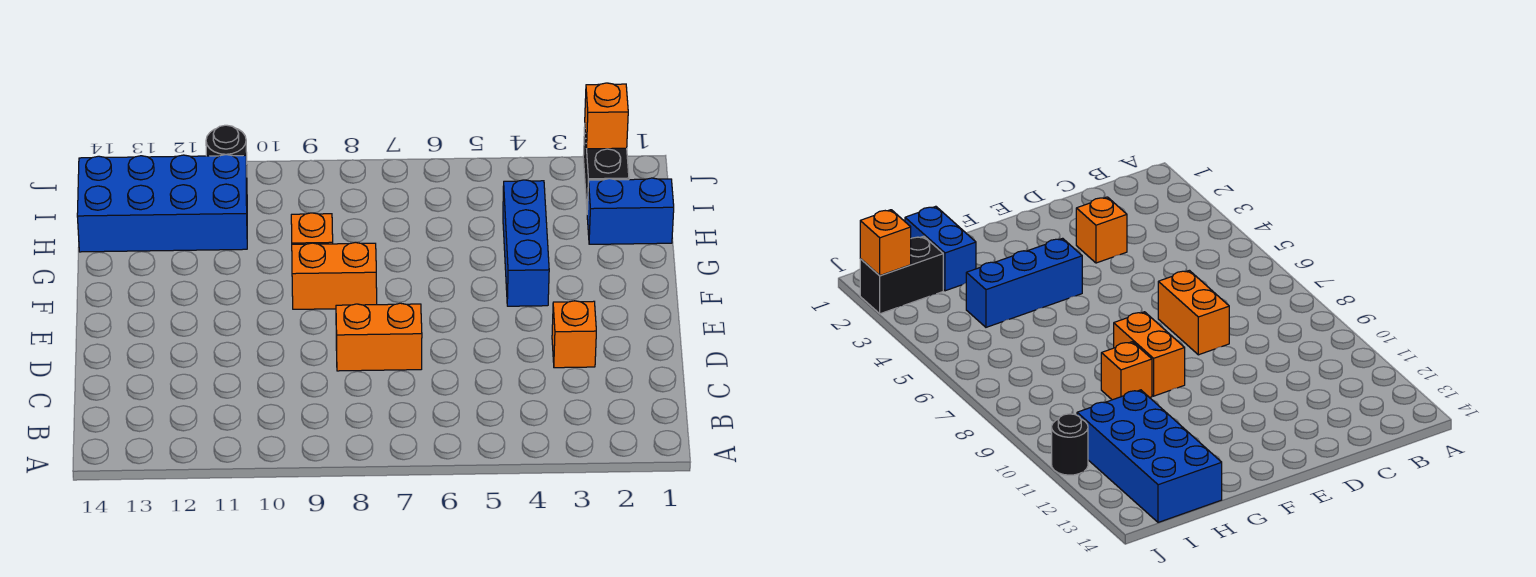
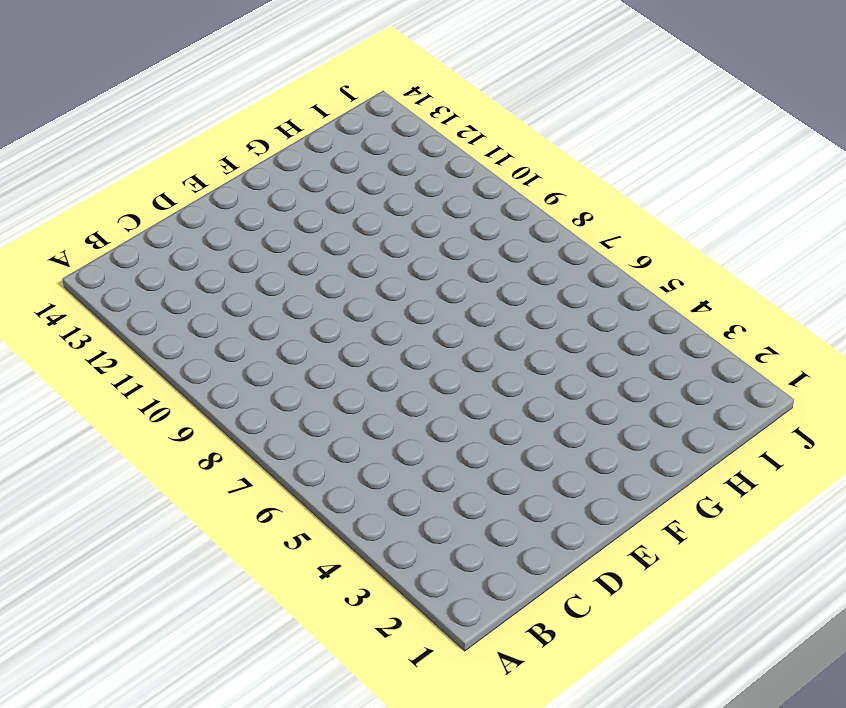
none -> orange 1x1 brick [552,301,596,368]
none -> orange 1x2 brick [336,303,422,371]

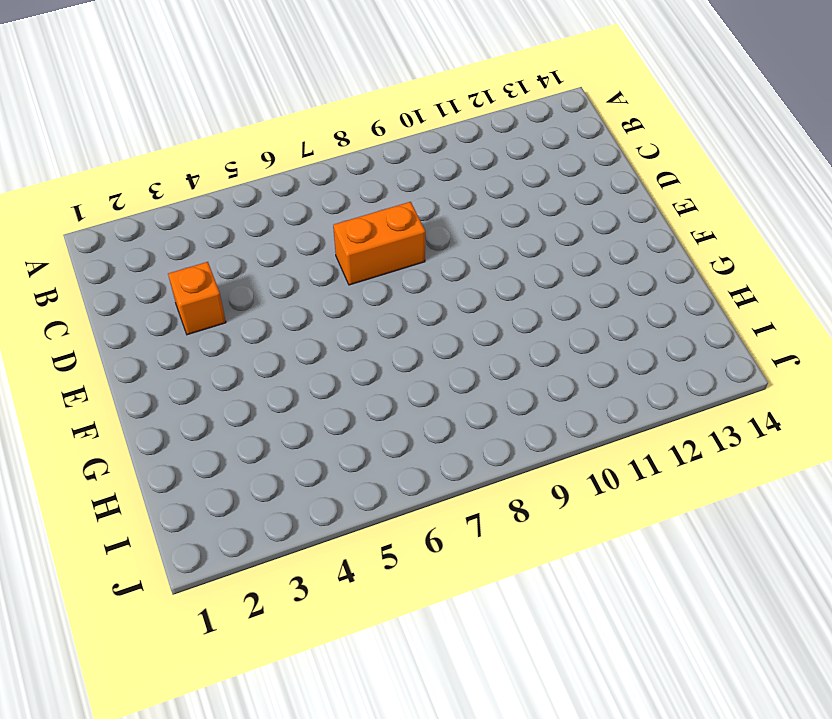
none -> blue 1x3 brick [503,180,549,306]
none -> orange 1x2 brick [292,242,377,309]

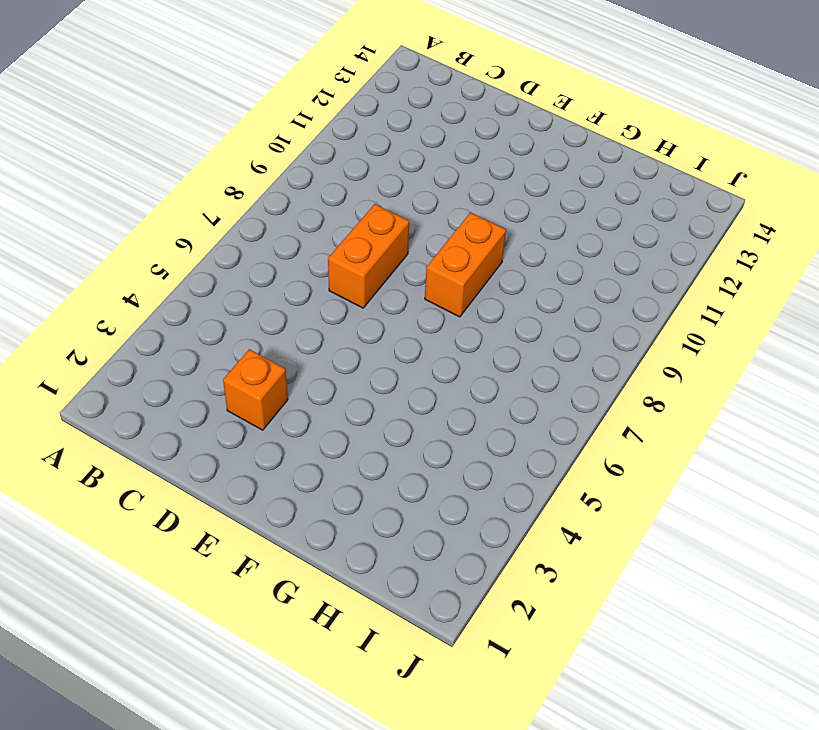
none -> blue 1x3 brick [503,180,549,306]
none -> orange 1x1 brick [291,213,333,244]

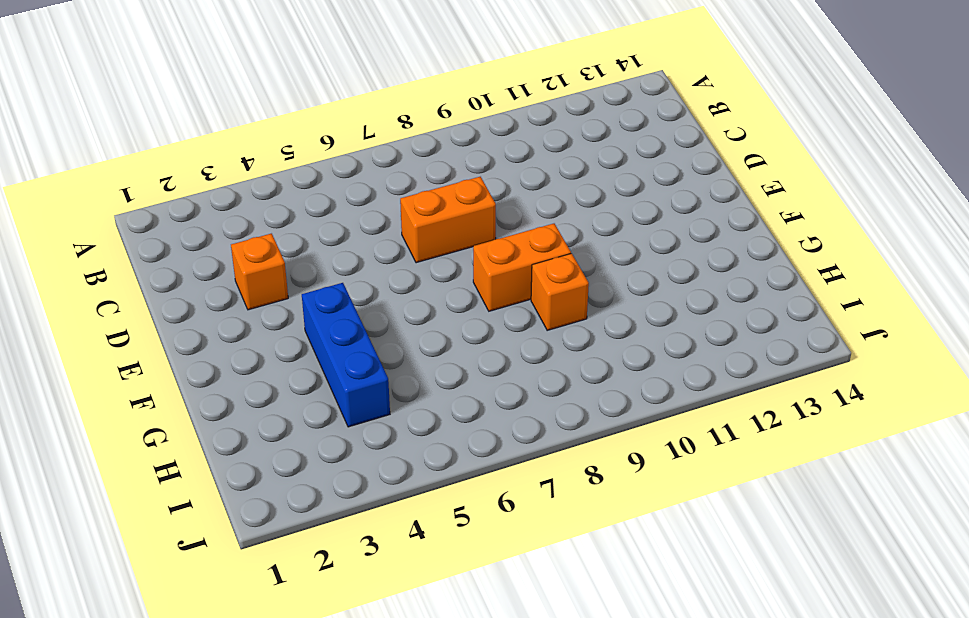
none -> blue 1x2 brick [587,178,674,244]
none -> blue 2x4 brick [77,155,247,252]

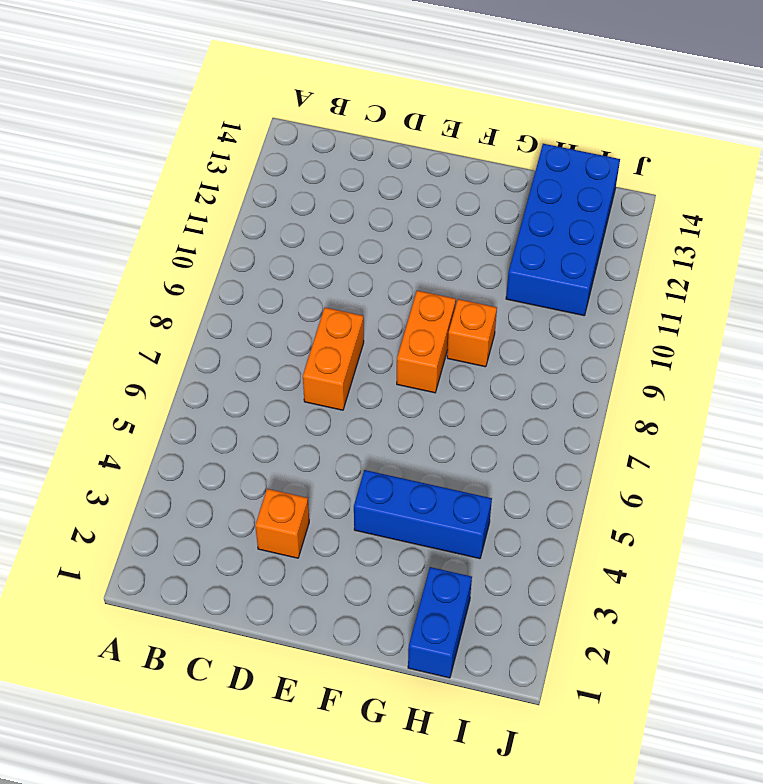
none -> black 1x2 brick [583,127,629,209]
none -> black 1x1 round brick [206,125,247,164]

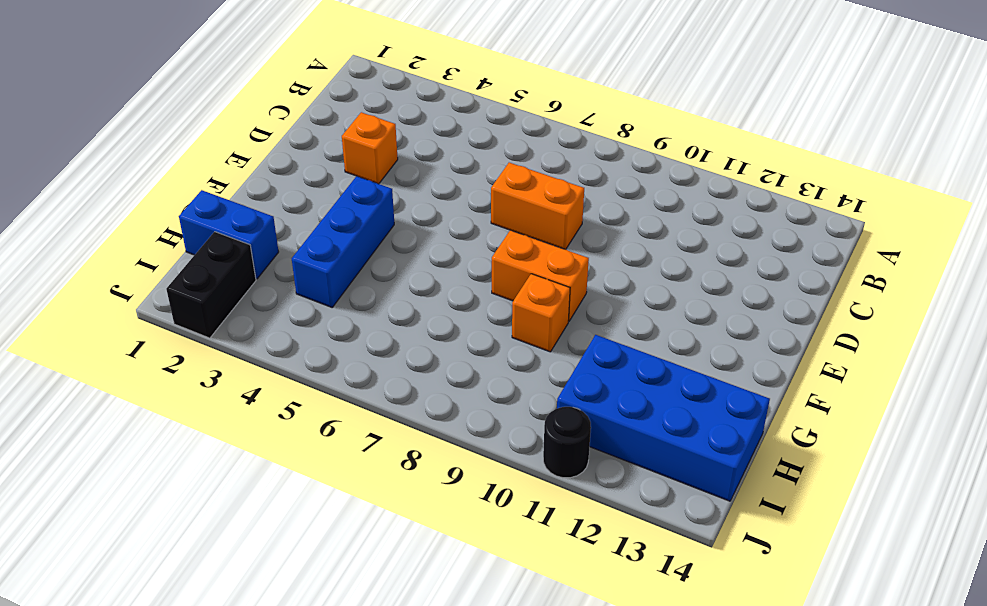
none -> orange 1x1 brick [585,83,628,149]

